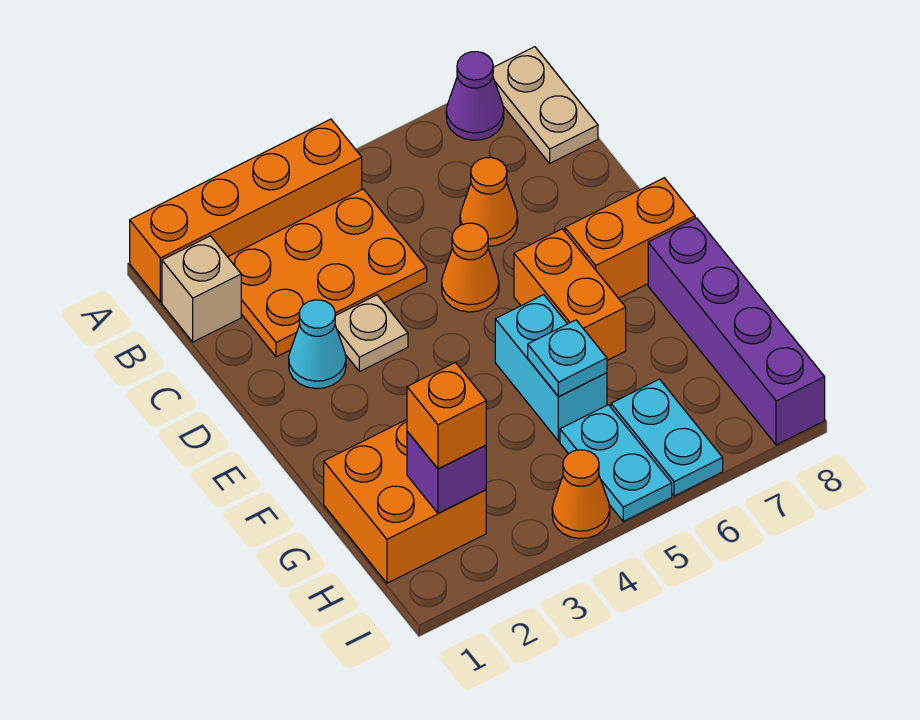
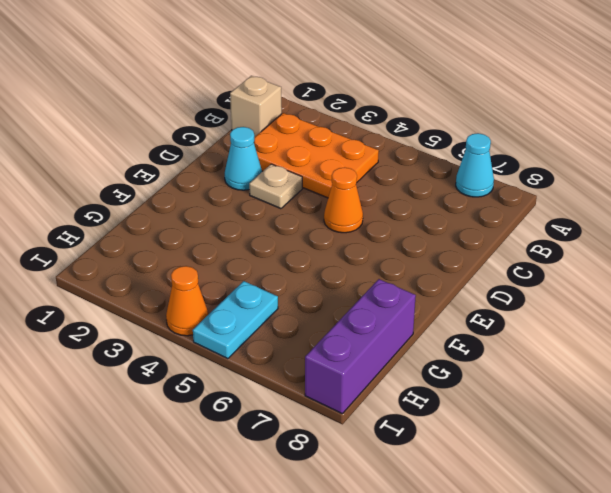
cyan 1x1 cone [456,133,494,197] -> purple 1x1 cone [446,52,504,140]
purple 1x3 brick [305,279,416,413] -> purple 1x4 brick [648,218,825,445]
none -> orange 1x4 brick [130,119,362,302]
none -> tan 1x2 plate [493,47,598,163]
none -> orange 1x1 cone [460,158,518,246]

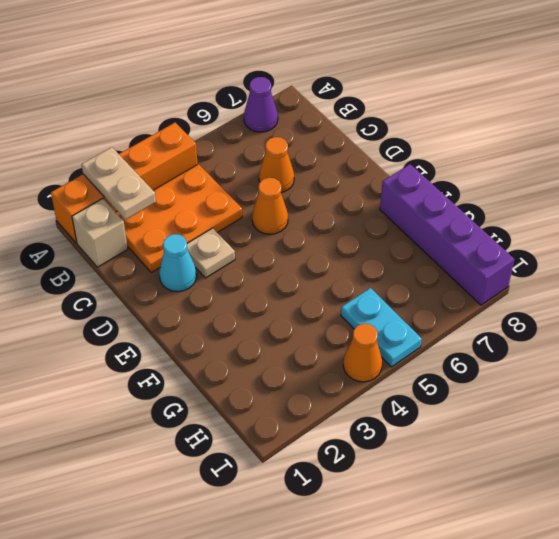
tan 1x2 plate [82,147,156,220] -> tan 1x2 plate moved to [493,47,598,163]
none -> orange 1x2 brick [514,229,626,360]
none -> orange 1x2 brick [565,178,695,298]
none -> cyan 1x2 brick [495,295,607,441]

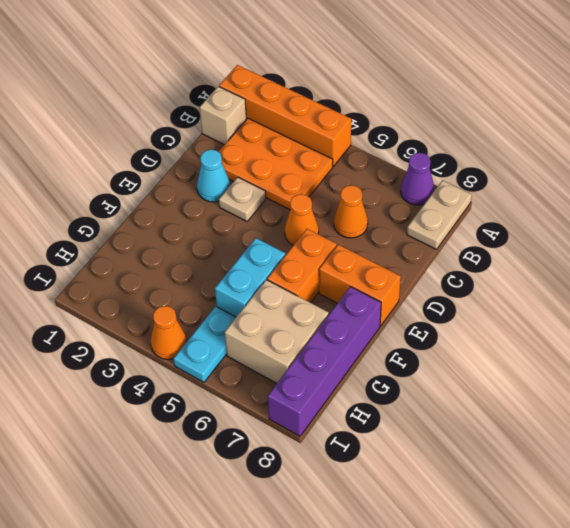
tan 2x2 brick [225,280,329,383] -> cyan 1x2 plate [611,379,723,496]
none -> orange 2x2 brick [324,420,486,583]
none -> cyan 1x1 plate [528,320,607,397]
none -> purple 1x1 brick [407,431,486,513]

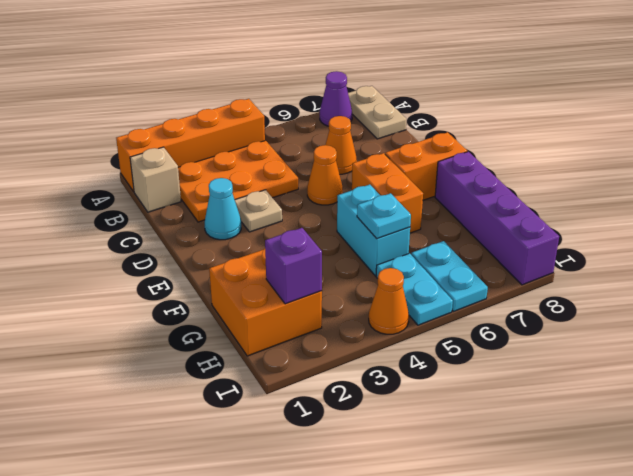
none -> orange 1x1 brick [407,363,486,469]

